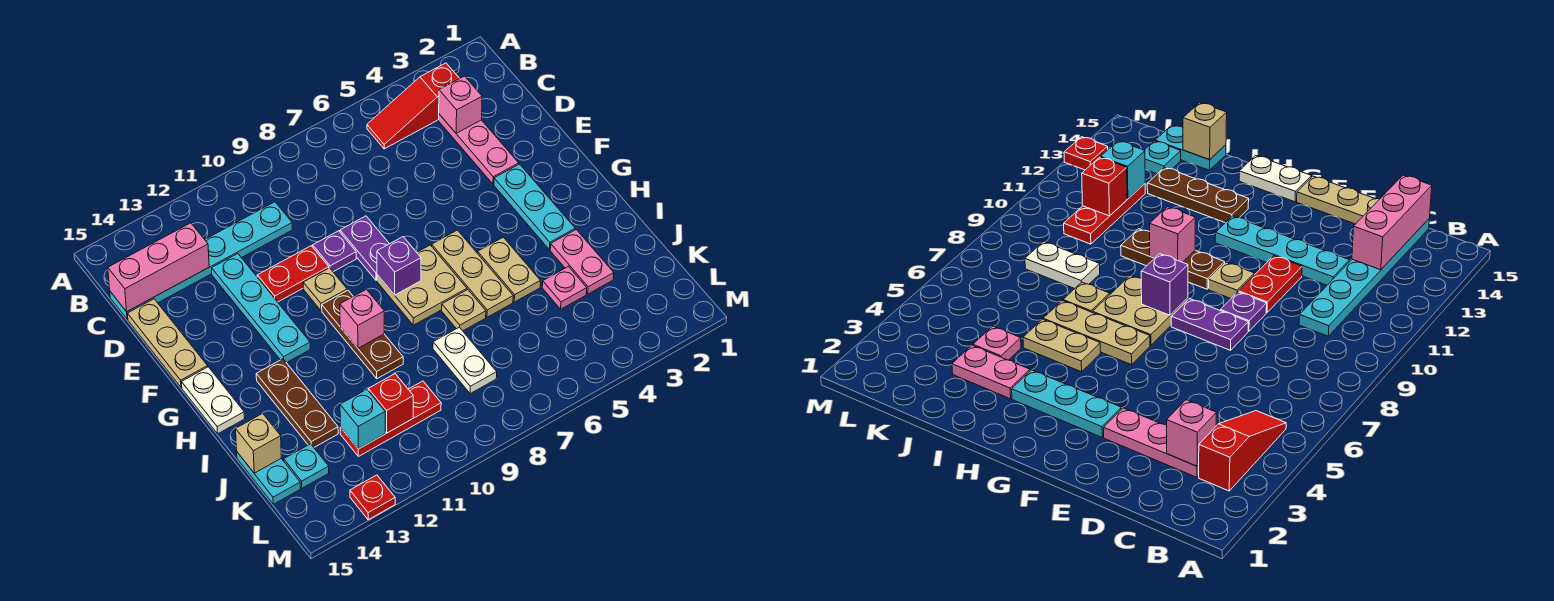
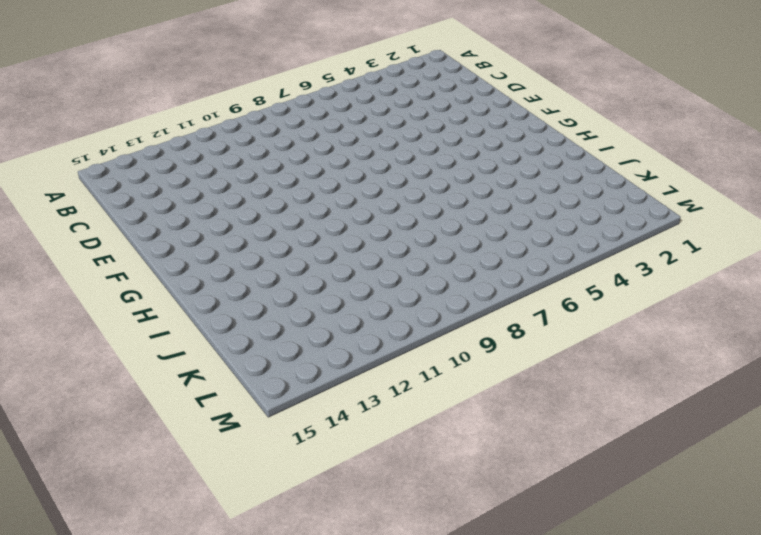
none -> red 1x3 slope [367,63,460,149]
none -> pink 1x3 plate [439,114,519,184]
none -> cyan 1x6 plate [110,202,292,319]
none -> cyan 1x4 plate [212,254,310,363]

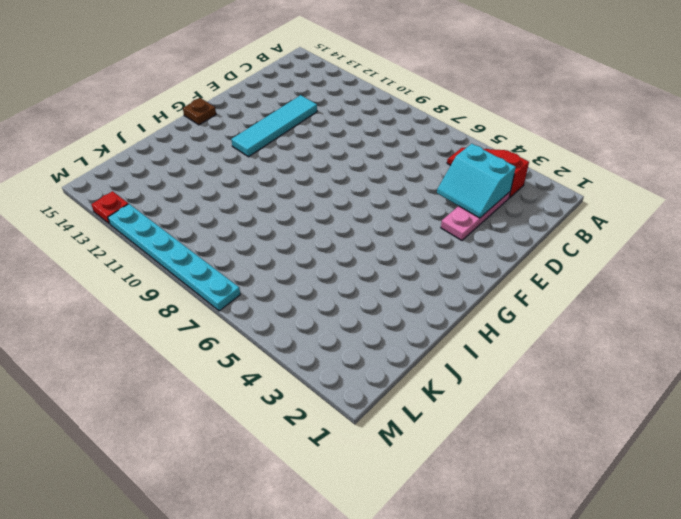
cyan 2x2 slope [437,144,516,218] -> pink 1x1 brick [439,76,482,133]
cyan 1x4 tile [231,95,317,157] -> cyan 1x4 plate [212,254,310,363]
brown 1x1 plate [183,98,216,125] -> white 1x2 plate [182,367,245,434]
cyan 1x6 plate [108,204,240,311] -> cyan 1x6 plate moved to [110,202,292,319]
none -> tan 1x3 plate [128,299,208,388]
none -> purple 1x2 plate [340,216,389,280]
none -> purple 1x1 plate [313,231,356,272]
none -> red 1x2 plate [257,246,329,302]

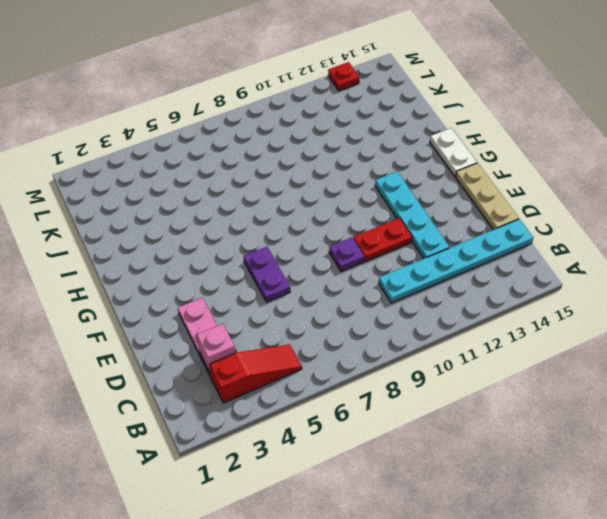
purple 1x2 plate [244,247,290,302] -> purple 1x2 plate moved to [340,216,389,280]
none -> cyan 1x3 plate [494,164,575,250]
none -> tan 1x1 plate [303,268,347,311]
none -> tan 1x3 plate [432,230,513,317]
none -> tan 2x2 plate [377,245,467,325]

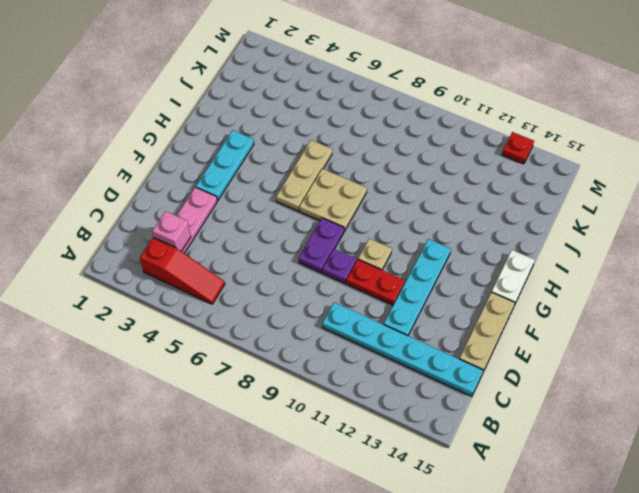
none -> brown 1x3 plate [322,290,403,379]
none -> tan 1x2 plate [478,237,540,302]
none -> brown 1x3 plate [256,359,338,447]
none -> pink 1x2 plate [550,230,614,294]

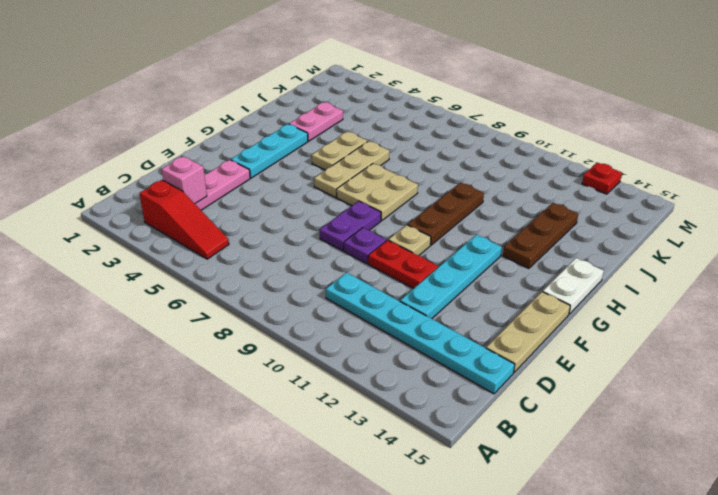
none -> tan 1x1 plate [442,290,486,331]
none -> pink 1x1 plate [542,267,587,309]
none -> white 1x2 plate [433,327,497,394]
none -> cyan 1x2 plate [237,452,300,504]

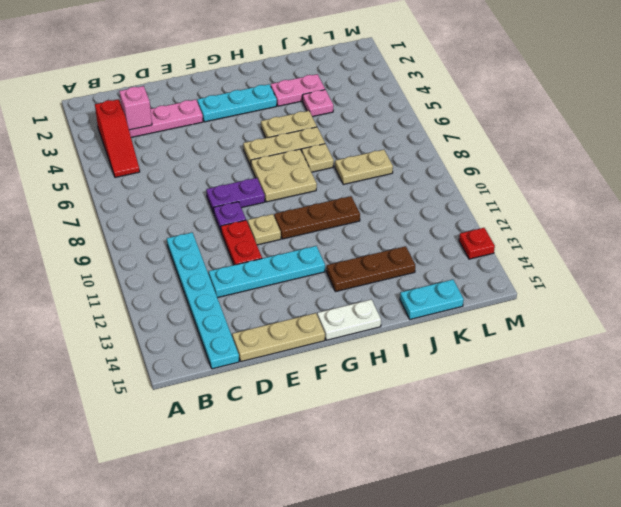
tan 1x2 plate [335,150,393,184] -> white 1x2 plate [433,327,497,394]
none -> red 1x3 plate [340,381,441,456]
none -> cyan 1x1 plate [284,444,329,488]
none -> pink 1x3 brick [108,223,209,312]
none -> purple 1x1 brick [377,237,421,295]

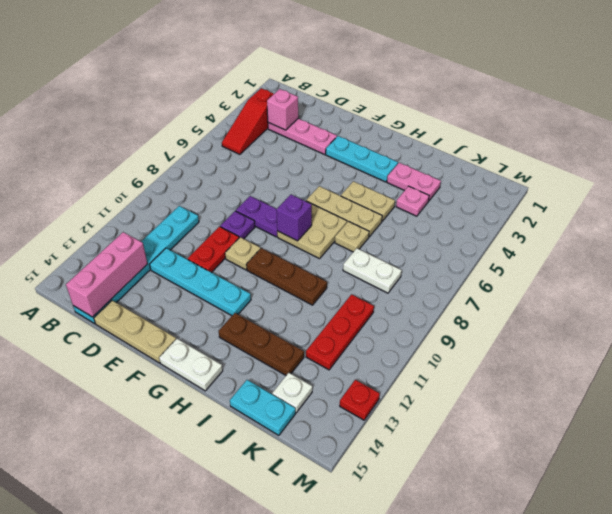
white 1x1 plate [272,373,312,413] -> cyan 1x1 plate [284,444,329,488]
none -> pink 1x1 brick [340,289,384,348]
none -> tan 1x1 brick [236,413,281,473]
none -> red 1x1 brick [368,374,413,433]
none -> cyan 1x1 brick [340,389,385,449]

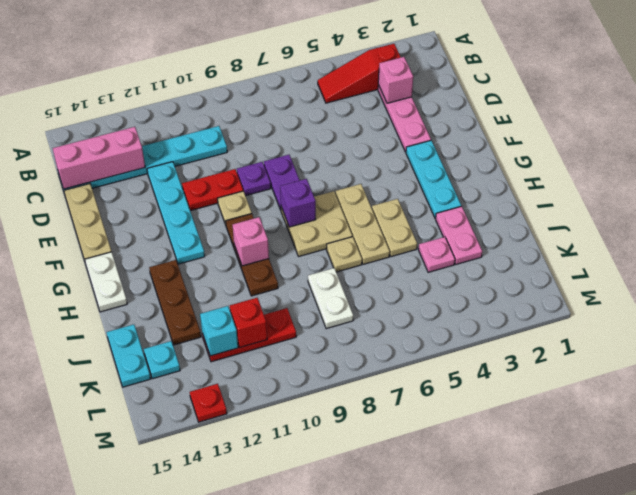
none -> tan 1x1 brick [236,413,281,473]

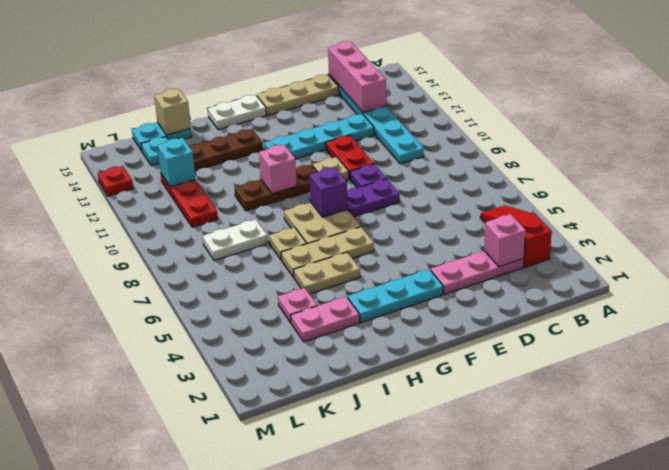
none -> red 1x1 brick [368,374,413,433]

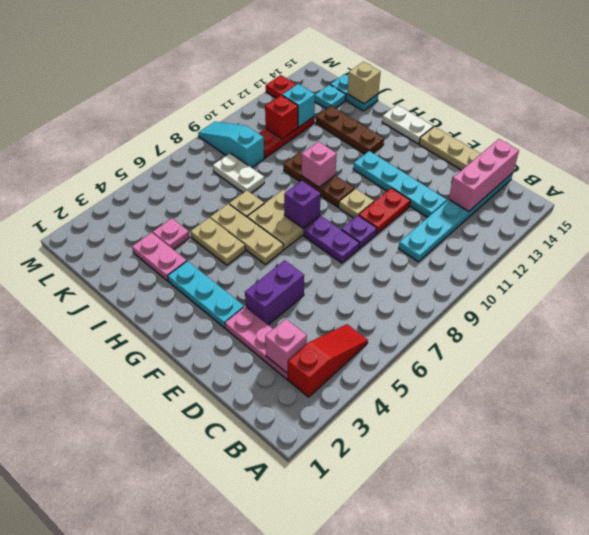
purple 1x2 brick [245,260,304,325] -> none
cyan 1x3 slope [198,122,264,168] -> none

